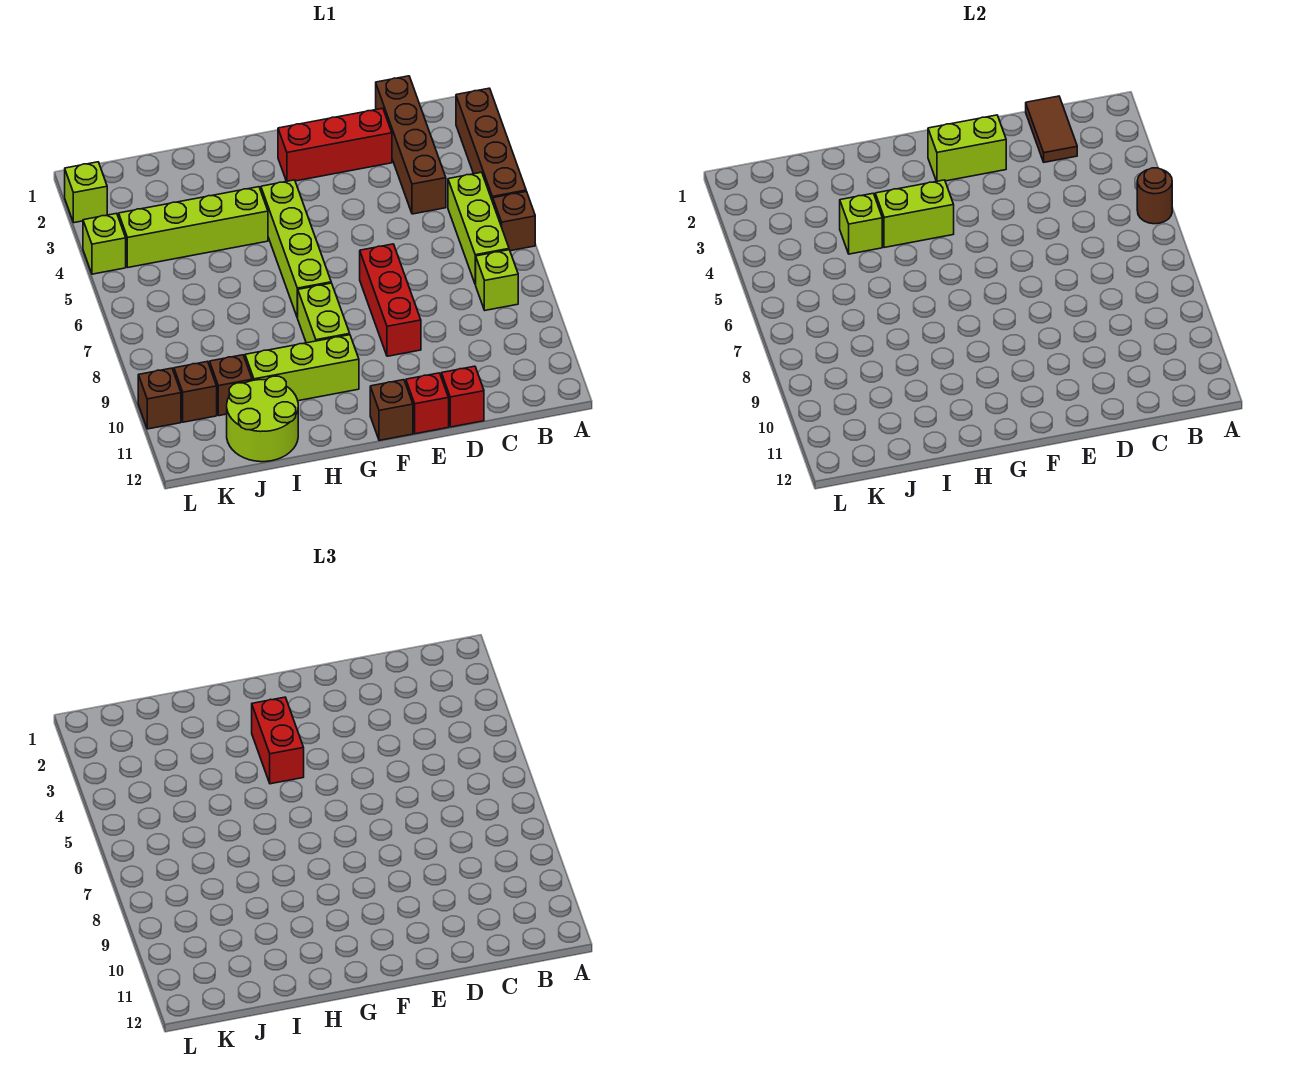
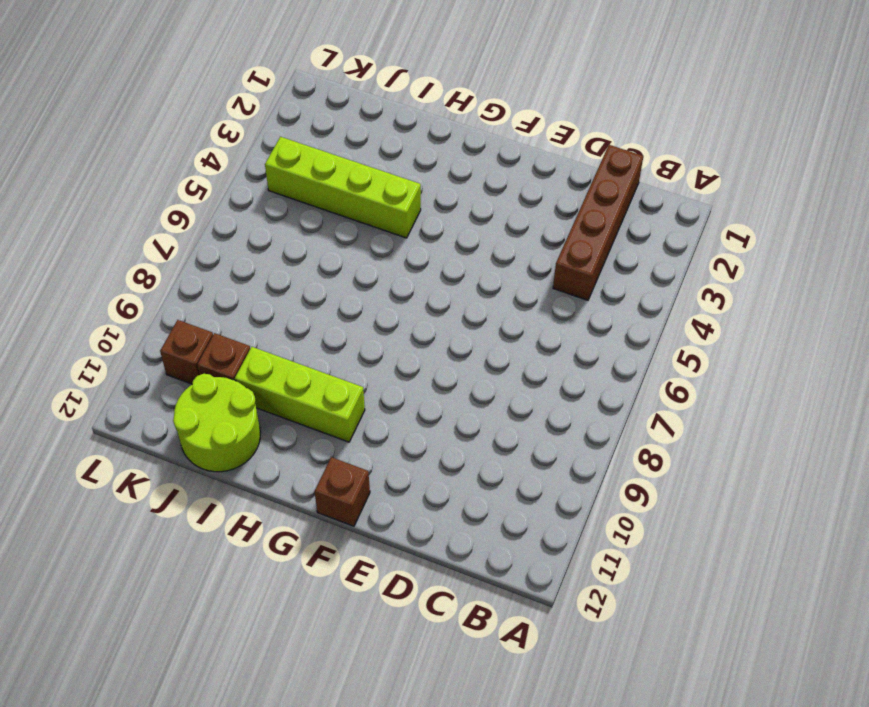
none -> brown 1x4 brick [456,88,526,202]
none -> brown 1x1 brick [493,191,535,251]
none -> lime 1x3 brick [448,172,509,284]

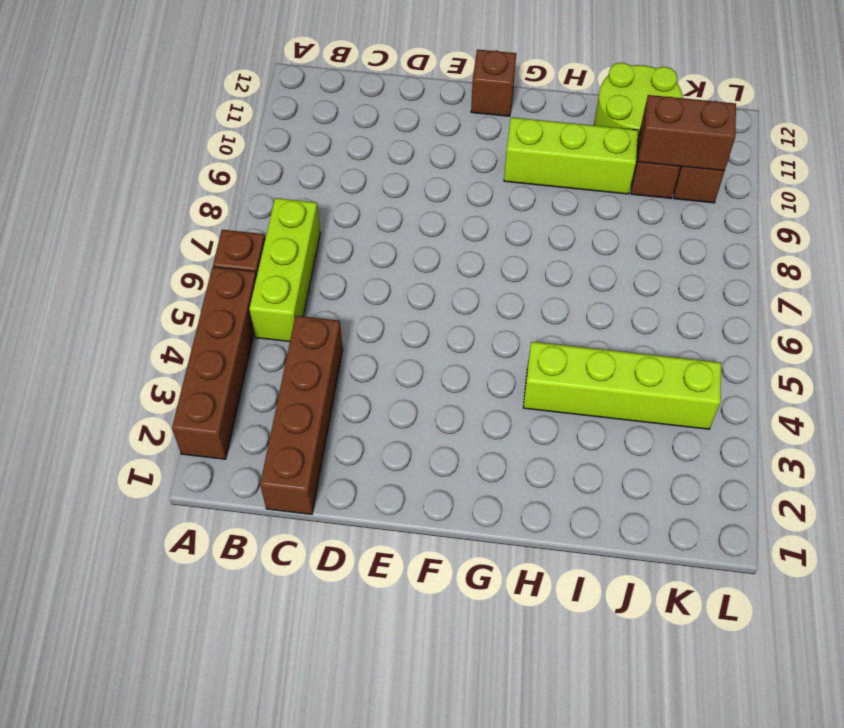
brown 1x2 brick [638,95,736,171] -> none
none -> lime 1x1 brick [475,250,518,310]
none -> red 1x3 brick [278,108,392,181]
none -> red 1x1 brick [441,366,484,427]

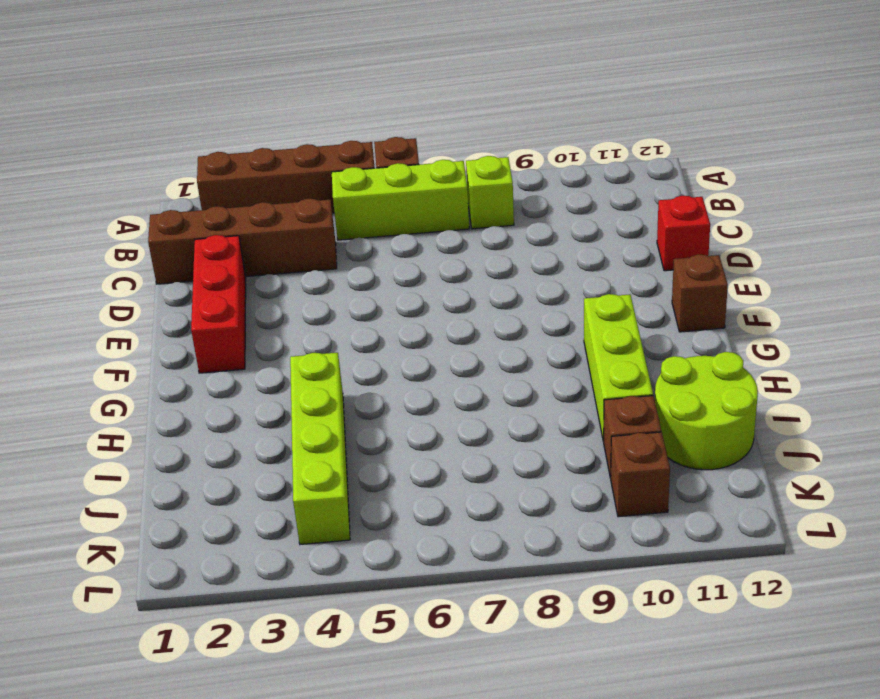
none -> red 1x3 brick [360,244,421,356]
none -> red 1x1 brick [406,373,449,434]
none -> lime 1x4 brick [261,180,331,318]

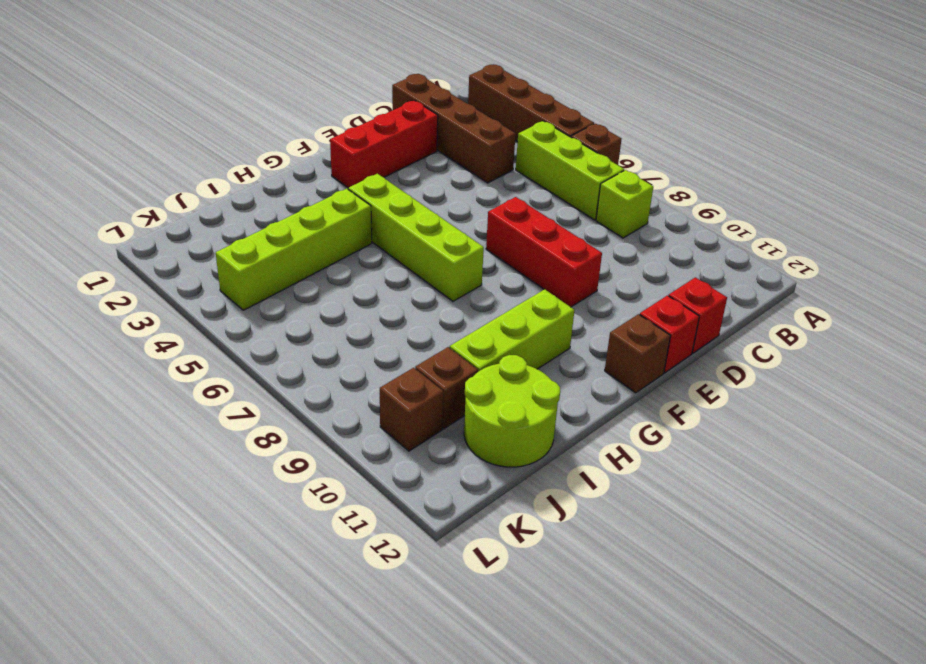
none -> lime 1x2 brick [298,283,350,343]
none -> lime 1x1 brick [65,162,107,223]
none -> lime 1x1 brick [83,213,126,274]

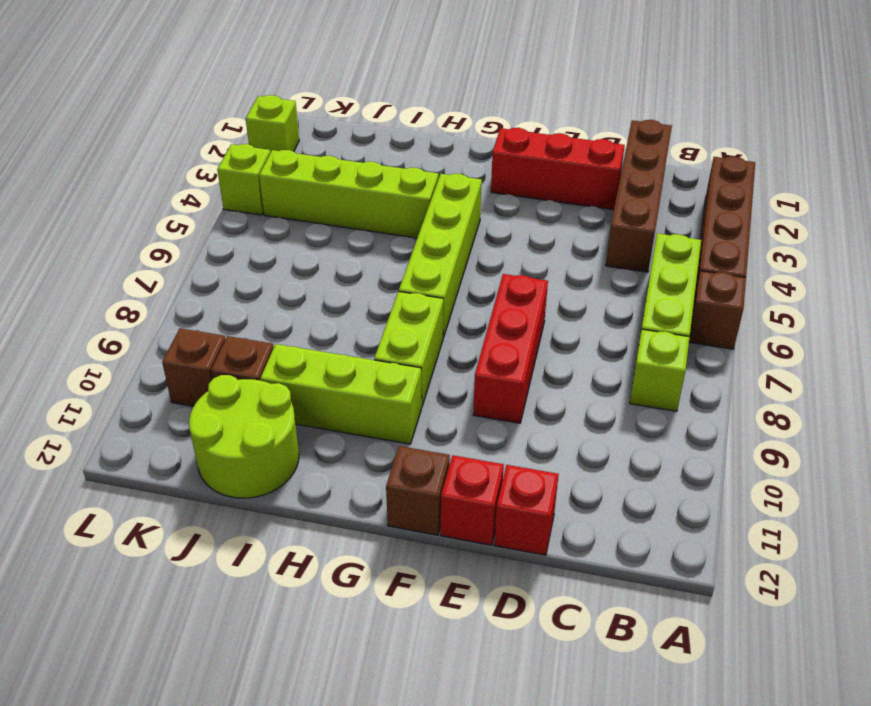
none -> brown 1x1 brick [138,368,181,429]
none -> brown 1x1 round brick [1137,168,1172,224]
none -> brown 1x2 tile [1026,96,1077,162]

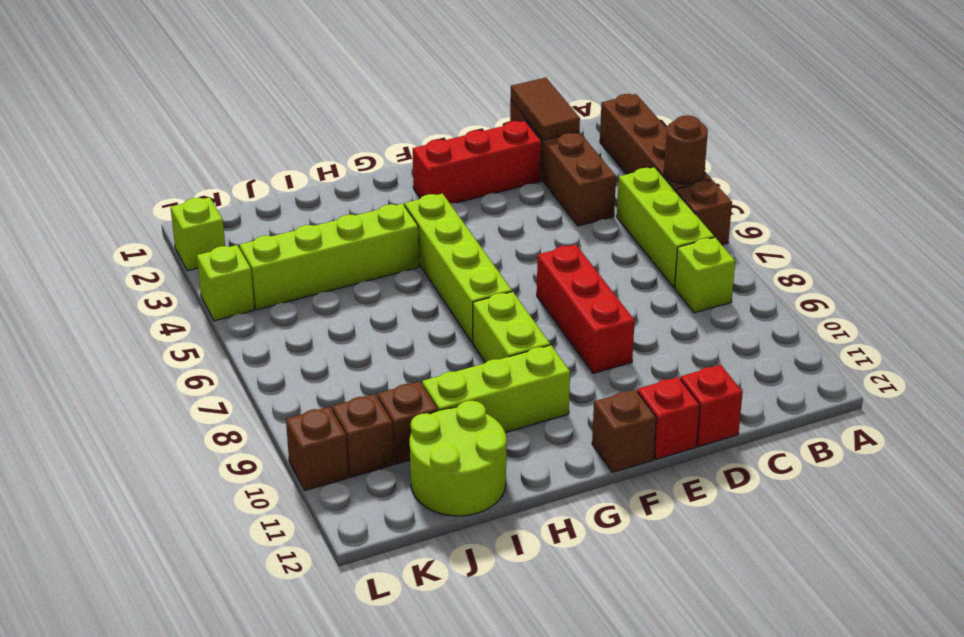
none -> lime 1x2 brick [928,115,1006,181]
none -> lime 1x2 brick [875,180,954,248]
none -> lime 1x1 brick [840,193,882,254]

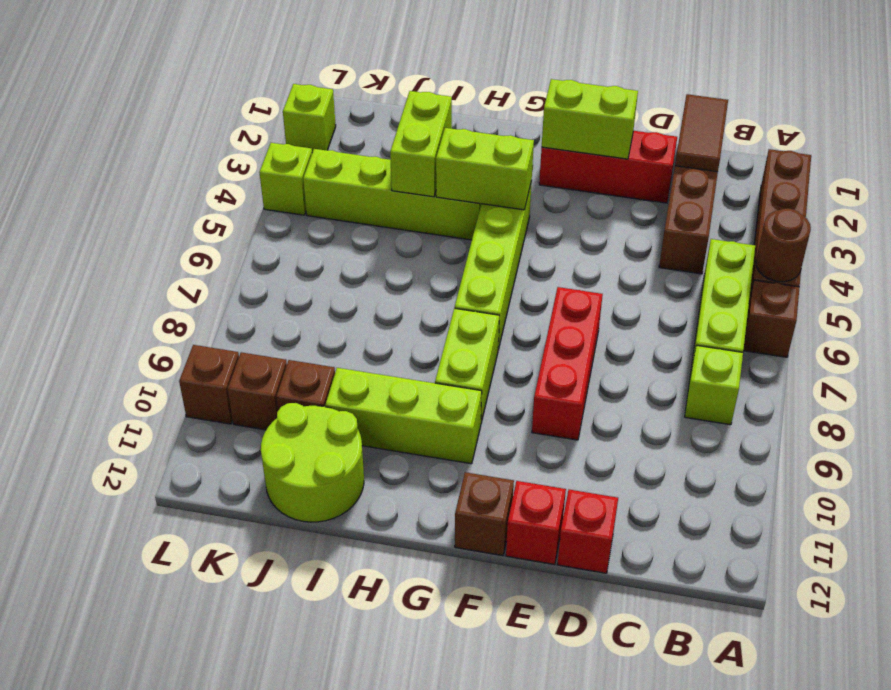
lime 1x2 brick [390,91,452,197] -> lime 1x1 brick [840,193,882,254]
none -> red 1x2 brick [252,697,304,784]

